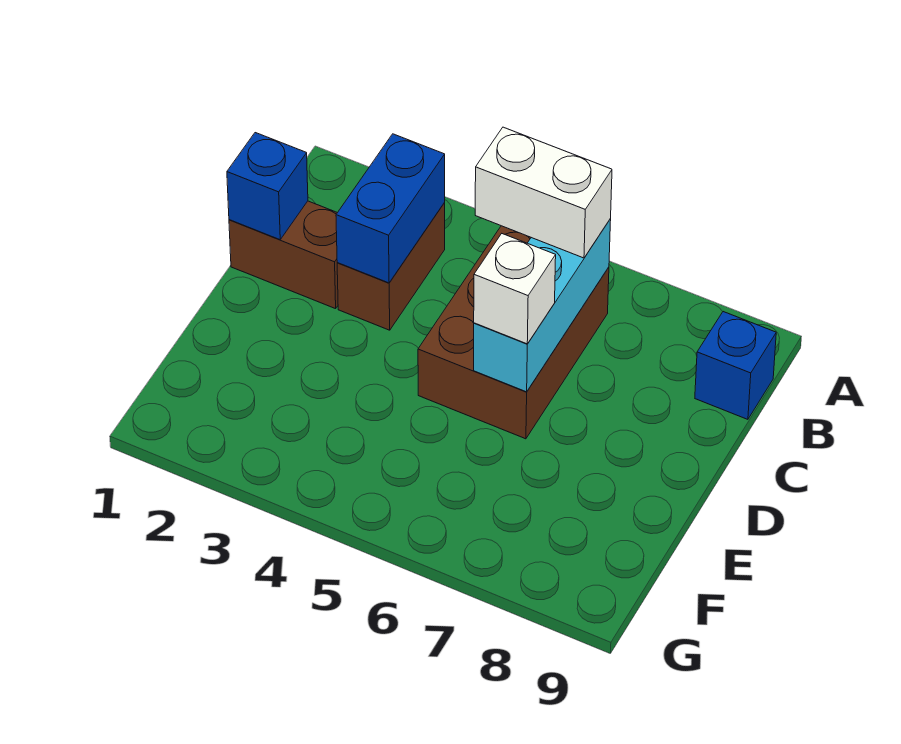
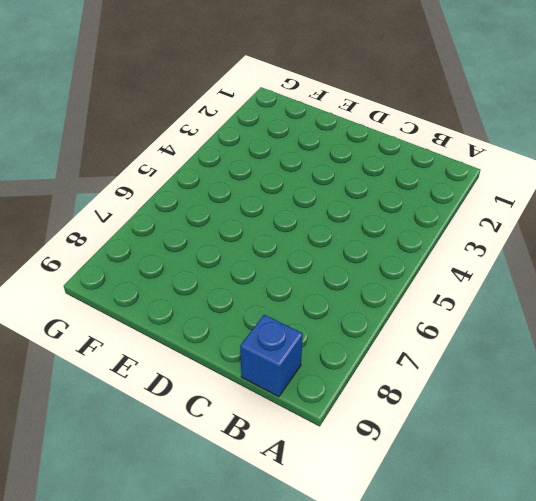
none -> brown 1x2 brick [337,203,445,330]
none -> brown 2x3 brick [418,226,609,439]

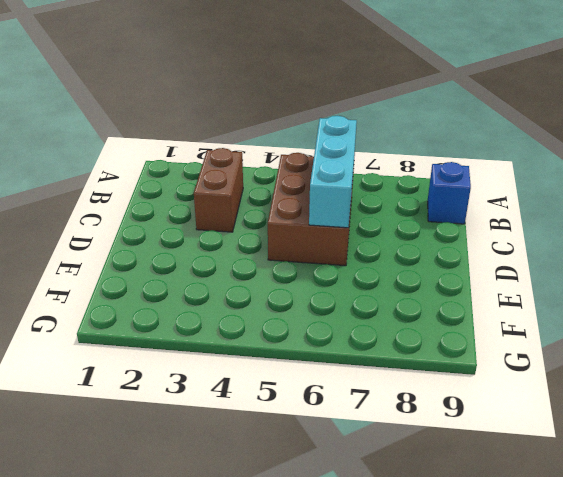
none -> brown 1x2 brick [229,201,338,309]
none -> blue 1x2 brick [336,134,445,283]

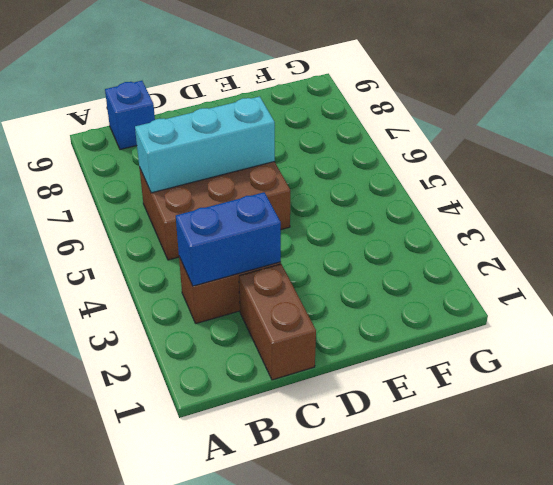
none -> blue 1x1 brick [227,133,308,240]
none -> white 1x2 brick [475,127,612,258]

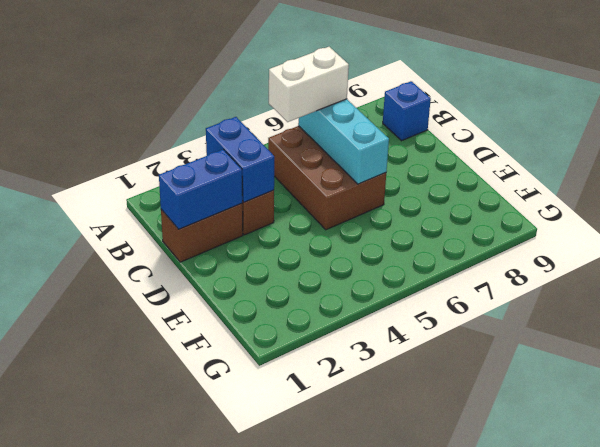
blue 1x2 brick [159,149,242,229] -> blue 1x1 brick [227,133,308,240]
none -> white 1x1 brick [474,234,556,344]

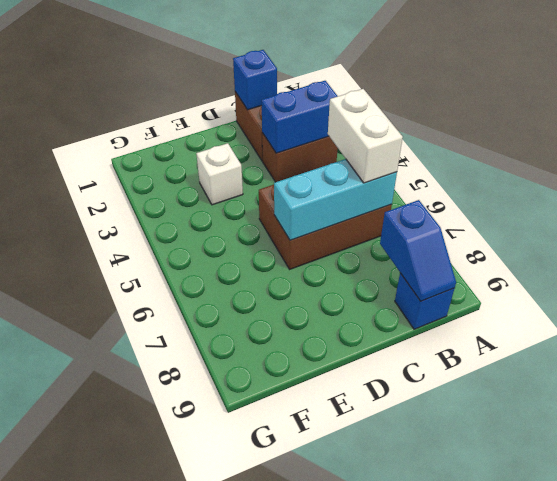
blue 1x2 slope [380,200,456,301] -> none
white 1x1 brick [196,143,243,205] -> white 1x1 brick moved to [474,234,556,344]

